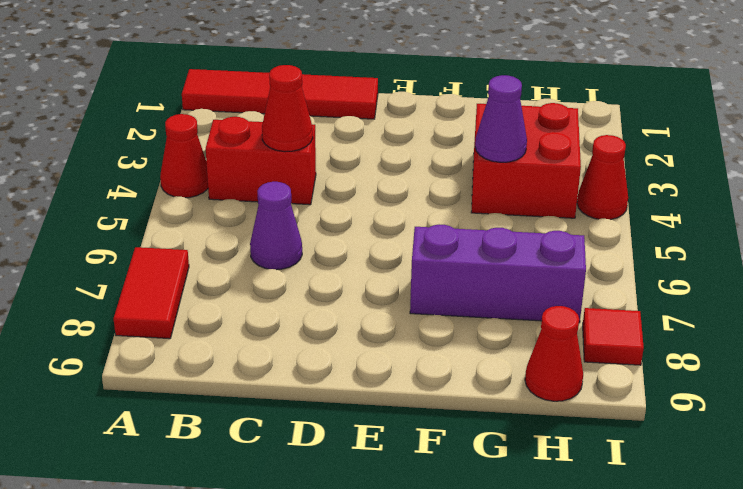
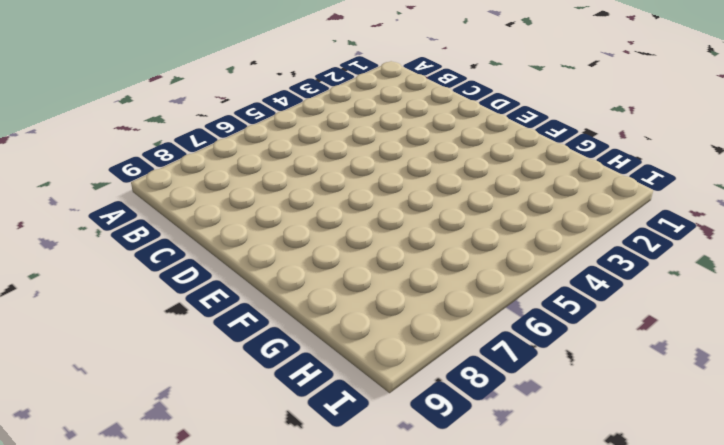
none -> red 1x4 tile [182,69,378,119]
none -> red 1x1 cone [160,114,208,198]
none -> red 1x2 tile [114,247,189,339]

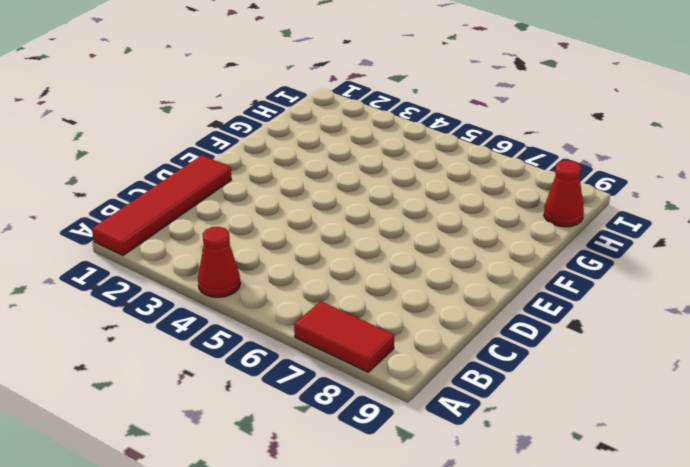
none -> red 1x2 brick [206,117,316,205]
none -> purple 1x1 cone [250,182,302,270]
none -> purple 1x3 brick [410,225,586,323]

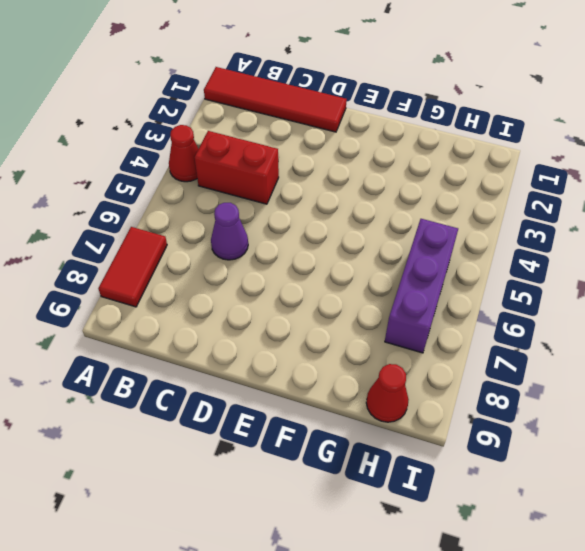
purple 1x3 brick [385,219,458,353] -> purple 1x3 brick turned to [410,225,586,323]
none -> red 2x2 brick [471,103,581,218]
none -> red 1x1 cone [577,135,628,220]
none -> red 1x1 tile [583,308,644,365]

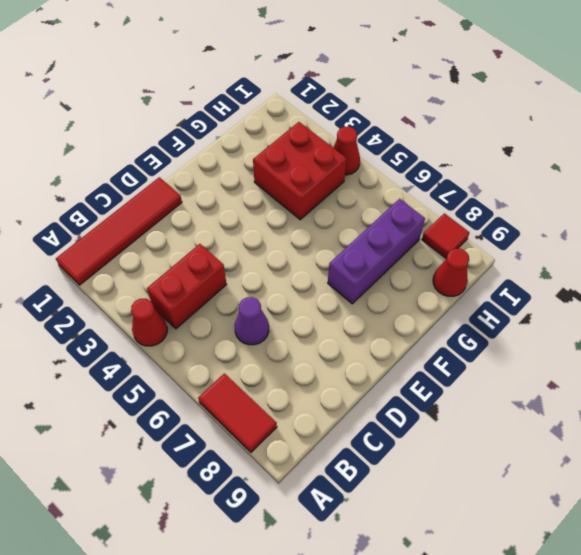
none -> red 1x1 cone [262,65,313,152]
none -> purple 1x1 cone [475,75,527,162]

